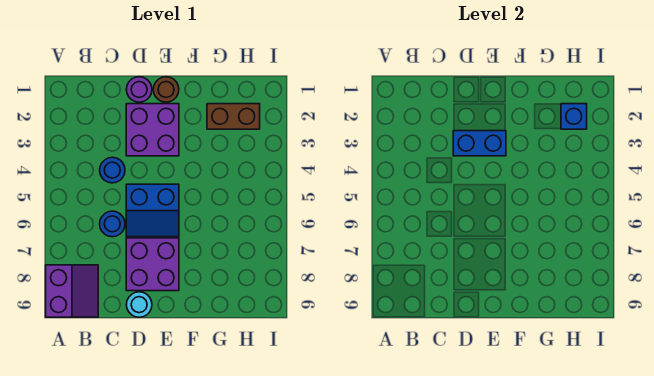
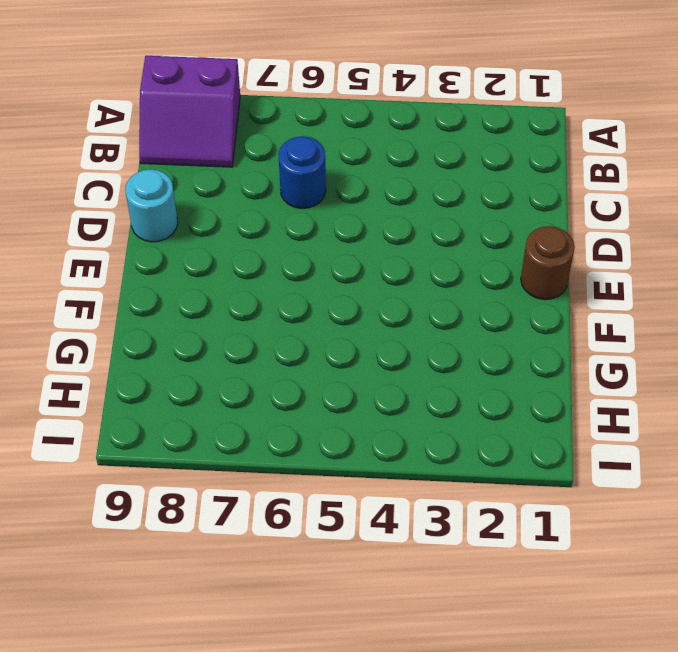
none -> blue 1x1 round brick [100,157,125,183]
none -> purple 1x1 round brick [126,77,152,102]
none -> purple 2x2 brick [126,104,179,156]

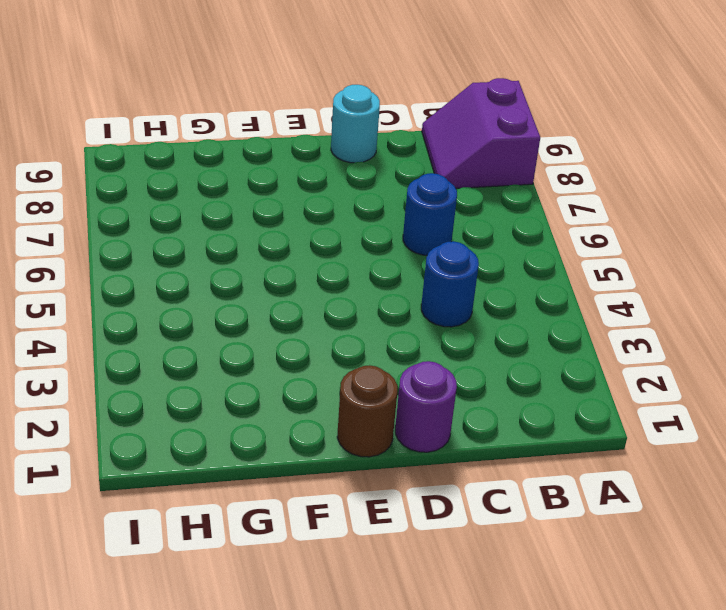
none -> purple 2x2 brick [126,104,179,156]
none -> blue 2x2 slope [126,184,179,237]
none -> purple 2x2 brick [126,238,179,291]

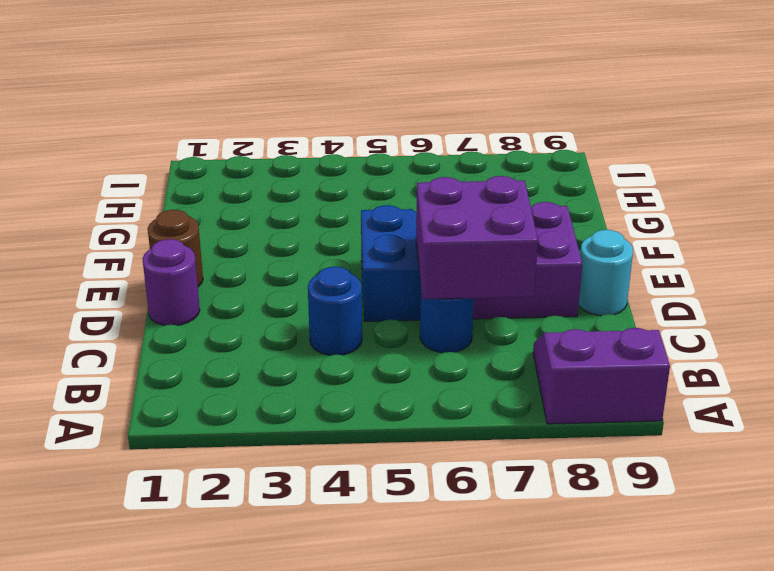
purple 2x2 brick [416,176,538,299] -> purple 2x2 brick moved to [126,104,179,156]
none -> brown 1x2 brick [207,104,260,129]
none -> blue 1x2 brick [453,131,506,156]
none -> blue 1x1 brick [561,104,587,129]

